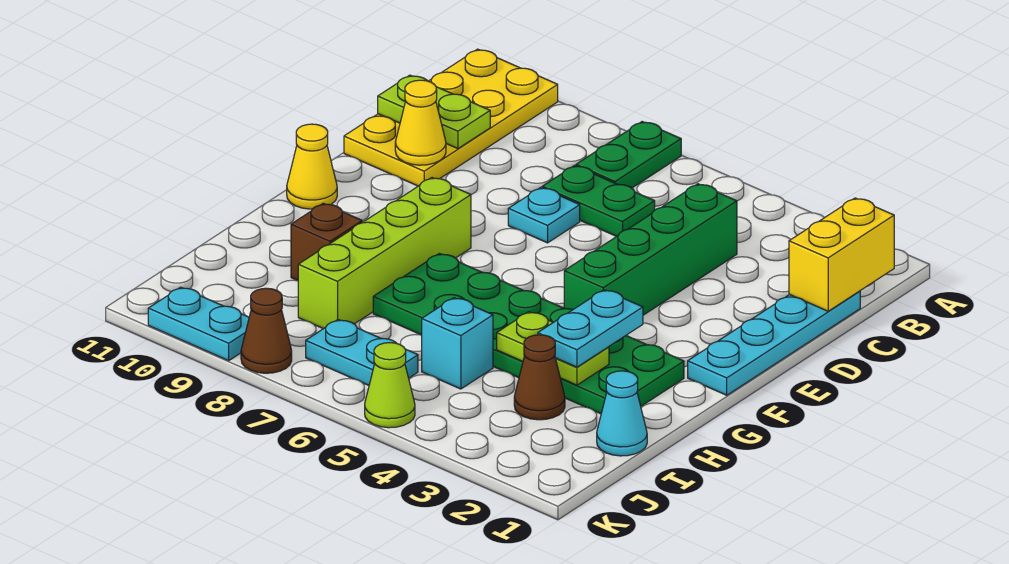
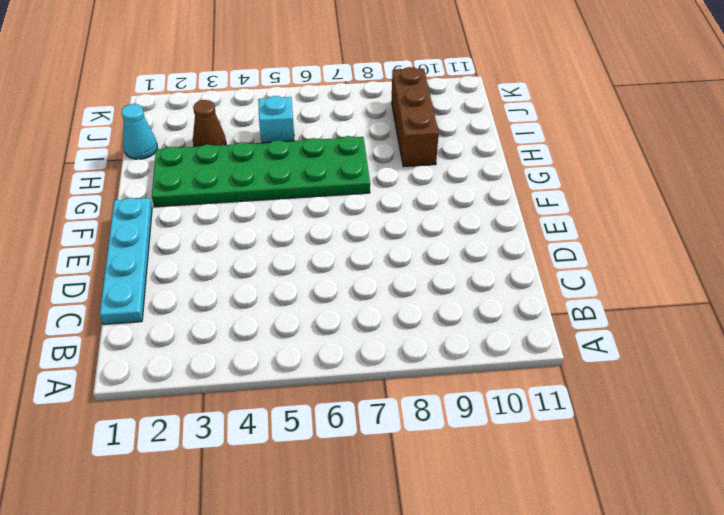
brown 1x3 brick [392,67,439,167] -> brown 1x1 brick [291,203,362,281]
none -> green 1x2 plate [576,122,681,188]
none -> yellow 2x4 plate [344,49,558,186]
none -> green 1x4 brick [564,184,737,315]

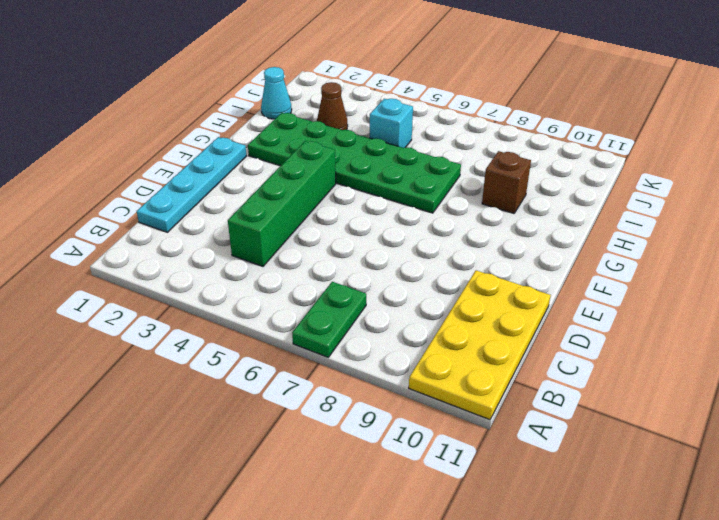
none -> green 1x2 plate [542,166,655,236]
none -> cyan 1x1 plate [508,188,580,243]
none -> lime 1x4 brick [298,178,471,329]

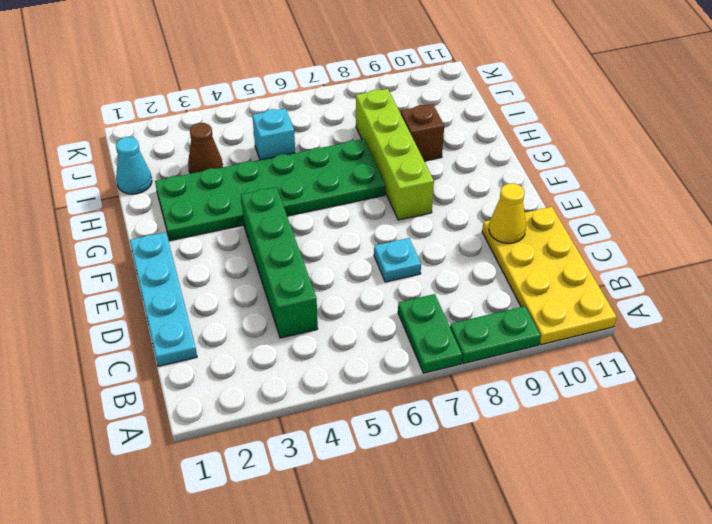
green 1x2 plate [450,306,541,364] -> green 1x2 plate moved to [542,166,655,236]
none -> yellow 1x1 cone [287,124,337,209]
none -> cyan 1x2 plate [306,320,418,385]
none -> lime 1x1 cone [365,343,415,428]

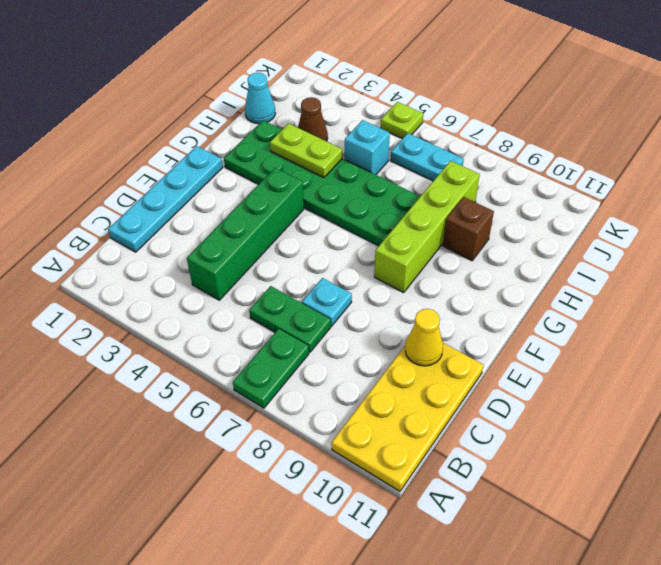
lime 1x1 plate [381,102,423,139] -> lime 1x1 cone [365,343,415,428]
none -> yellow 1x1 cone [287,124,337,209]
none -> brown 1x1 cone [241,288,292,373]
none -> cyan 1x2 plate [148,287,249,361]

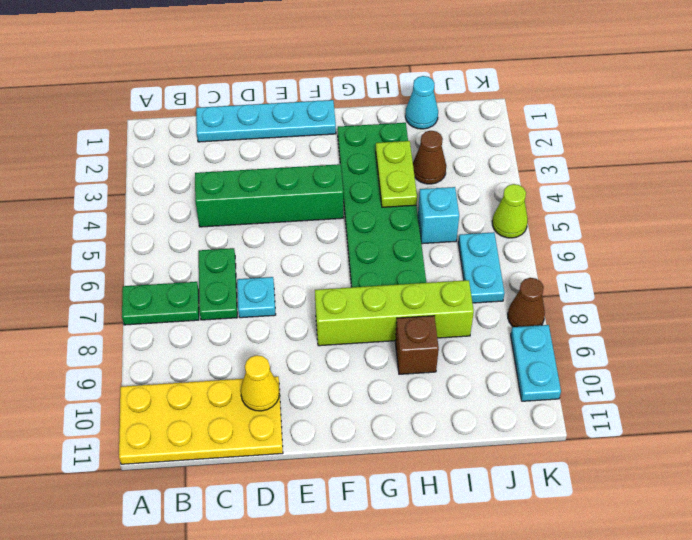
none -> yellow 1x1 cone [287,124,337,209]
none -> yellow 1x2 brick [789,198,894,311]
none -> lime 1x2 plate [378,75,490,149]

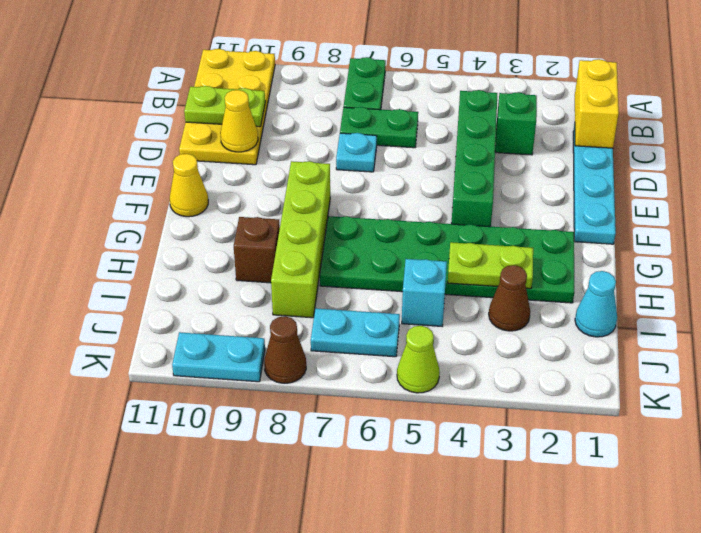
green 1x1 brick [495,92,537,155] -> none
none -> cyan 1x2 plate [538,290,643,367]

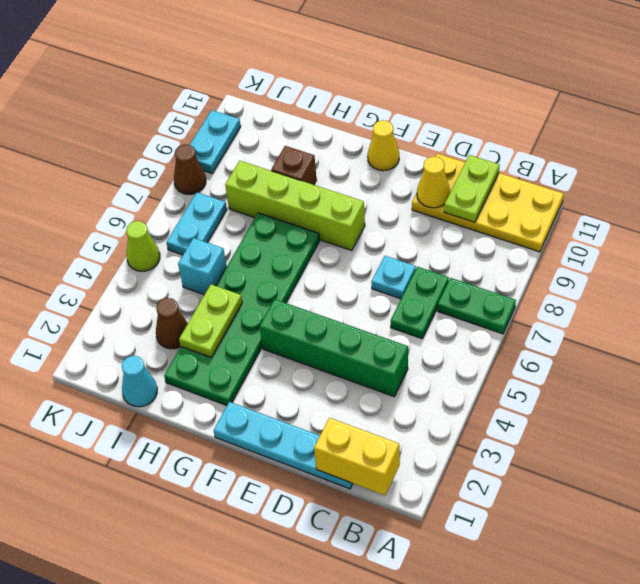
none -> cyan 1x2 plate [538,290,643,367]

